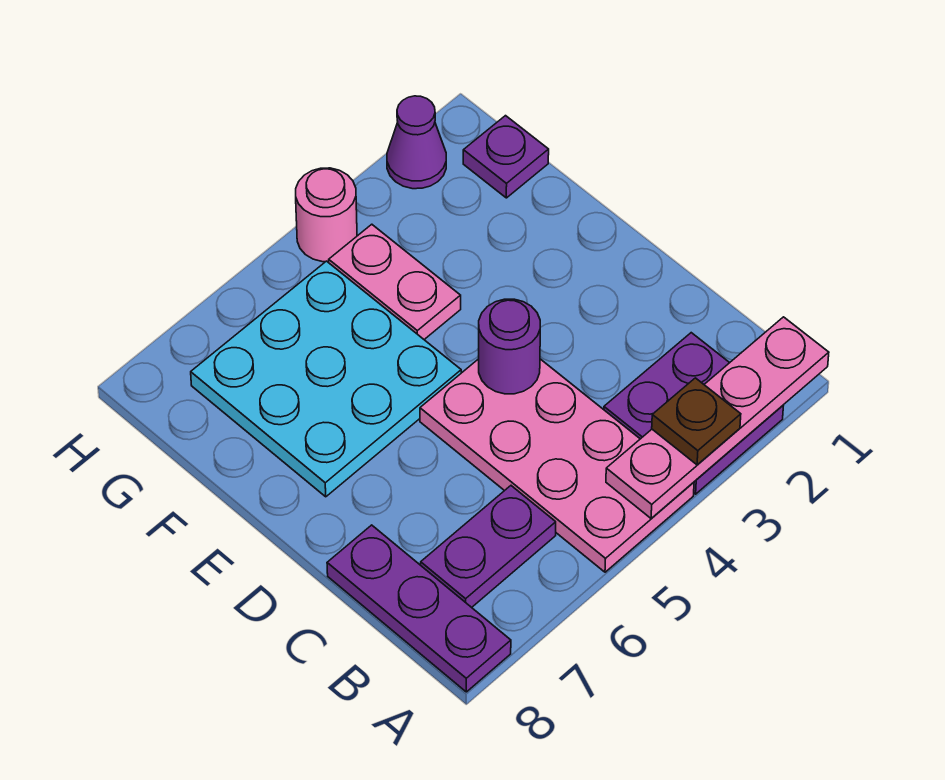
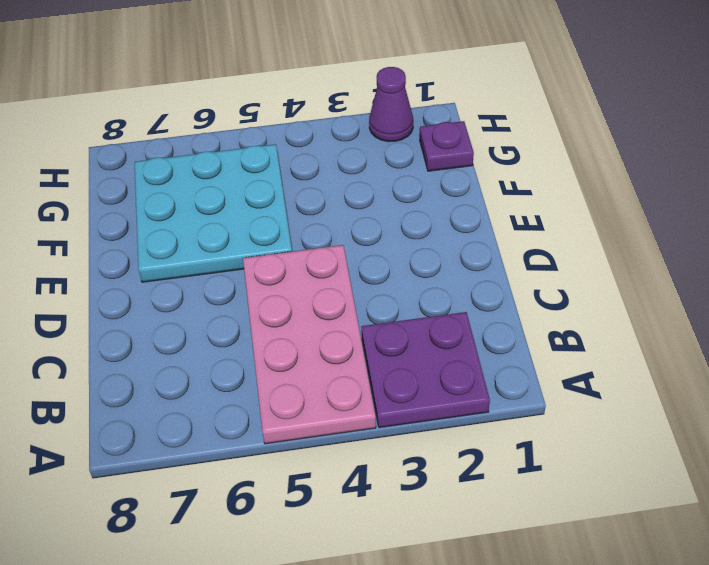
none -> purple 1x3 plate [327,525,511,692]
none -> purple 1x2 plate [421,486,556,607]
none -> pink 1x2 plate [329,224,461,339]

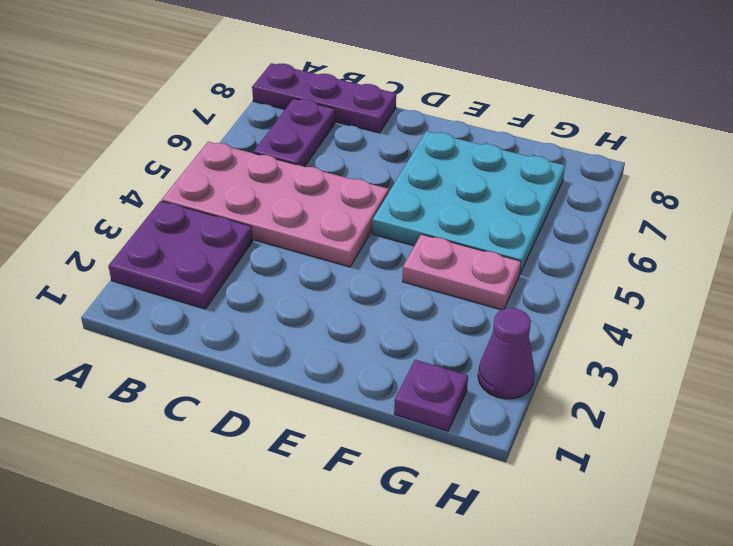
none -> pink 1x1 round brick [296,168,357,262]
none -> pink 1x4 plate [606,317,829,518]
none -> purple 1x1 round brick [479,299,540,394]

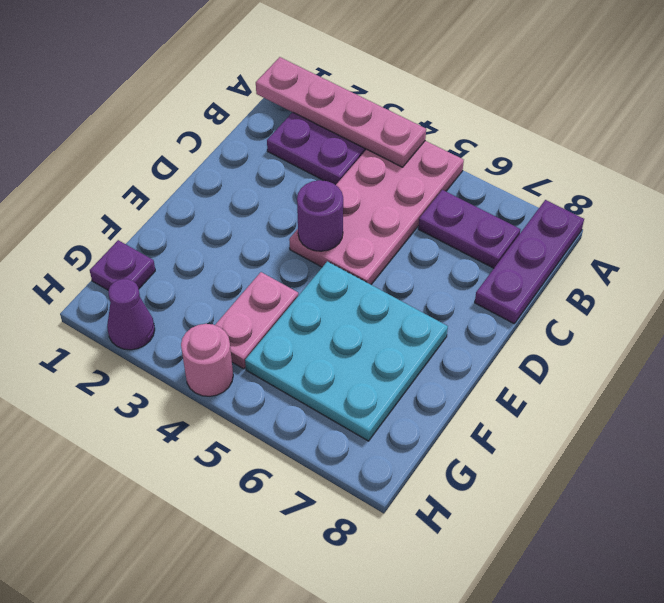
none -> brown 1x1 plate [652,378,741,465]

